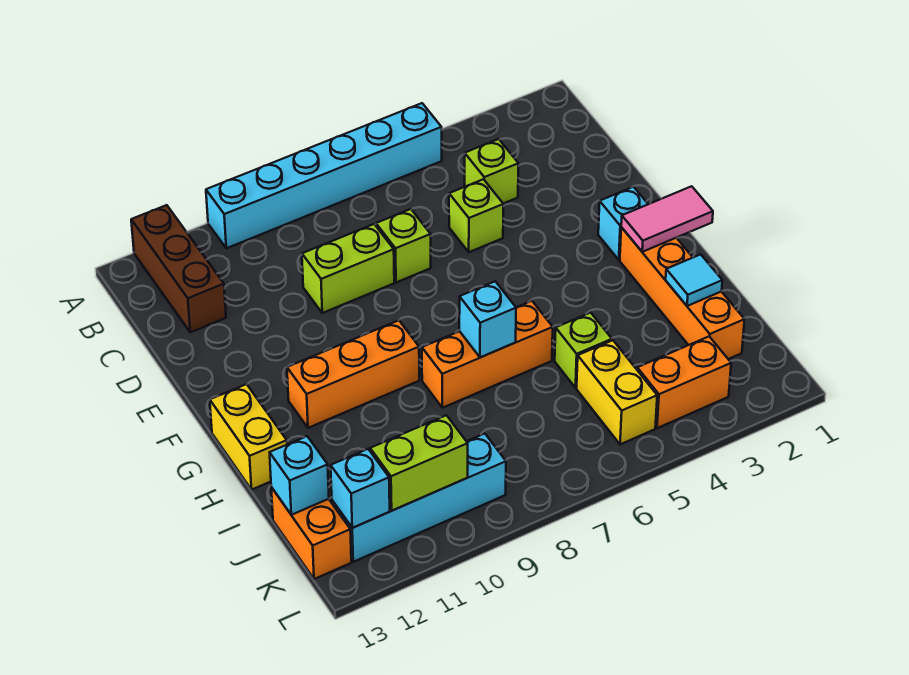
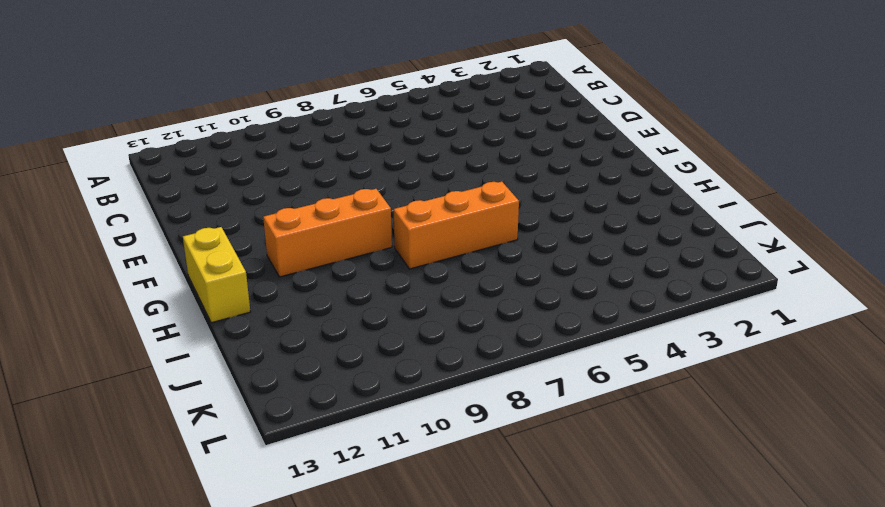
none -> cyan 1x6 brick [206,103,442,248]
none -> brown 1x3 brick [131,205,226,332]
none -> lime 1x1 brick [465,139,518,204]

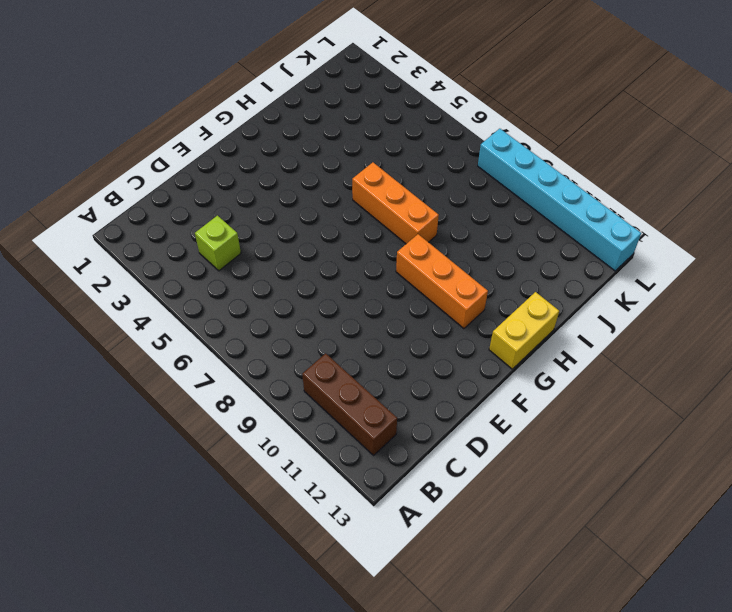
brown 1x3 brick [302,353,397,455] -> brown 1x3 brick turned to [131,205,226,332]
cyan 1x6 brick [478,129,641,271] -> cyan 1x6 brick moved to [206,103,442,248]
none -> lime 1x1 brick [449,179,503,252]
none -> lime 1x1 brick [376,209,431,282]
none -> lime 1x2 brick [302,224,394,313]

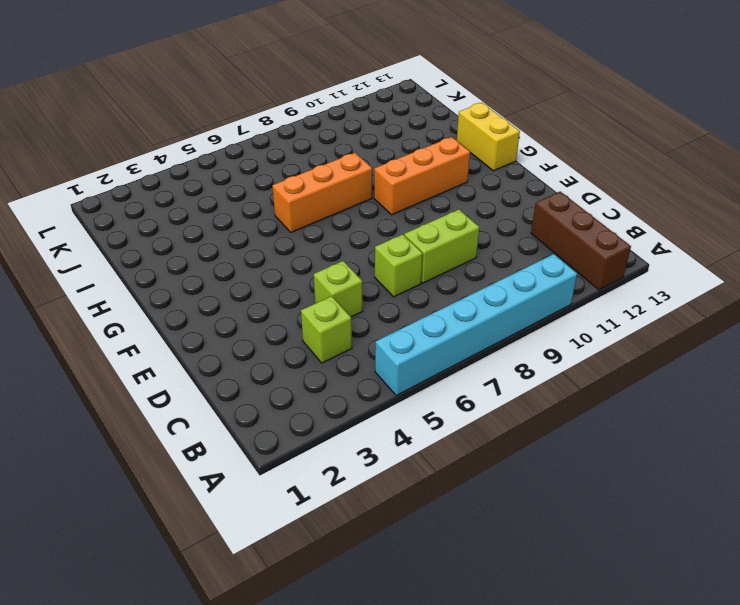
none -> cyan 1x1 brick [598,187,648,260]
none -> orange 1x4 brick [620,227,745,359]
none -> lime 1x1 brick [555,313,612,388]

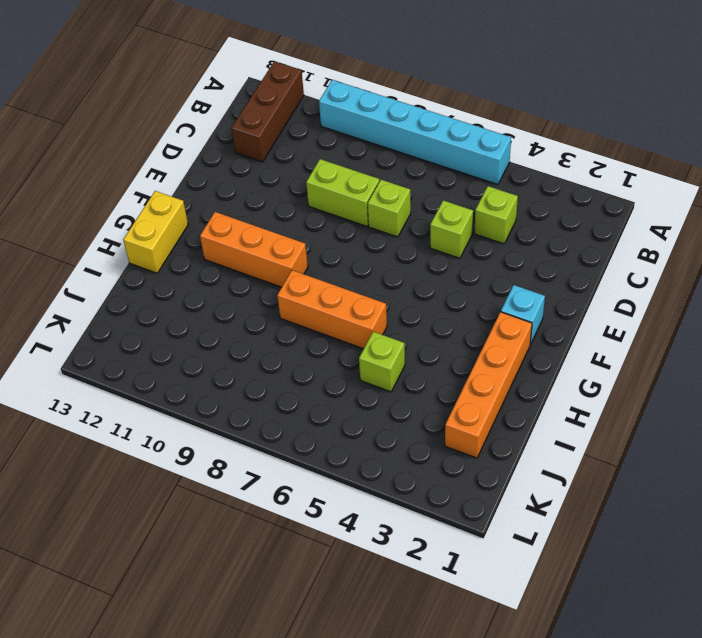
none -> yellow 1x2 brick [577,340,657,444]
none -> orange 1x2 brick [271,487,351,579]
none -> orange 1x2 brick [637,337,731,428]

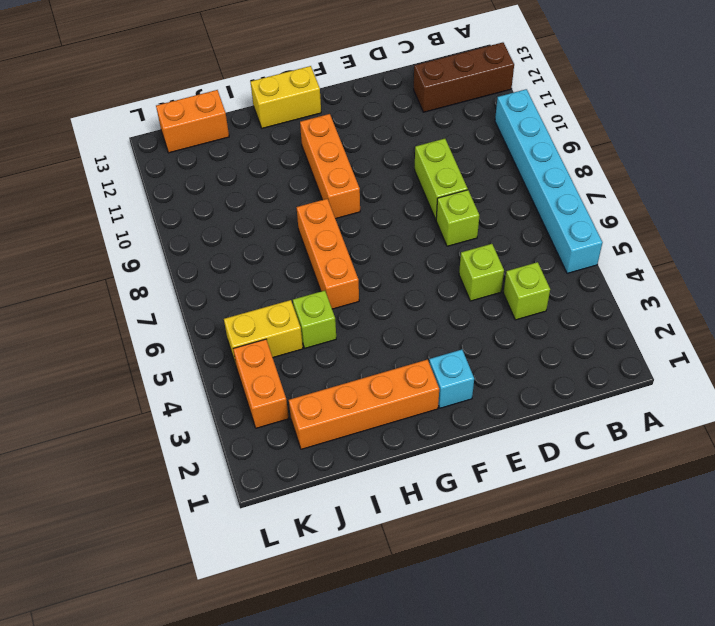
none -> cyan 1x4 brick [332,434,506,562]
none -> pink 1x2 tile [621,186,713,252]
none -> cyan 1x1 brick [459,281,516,357]

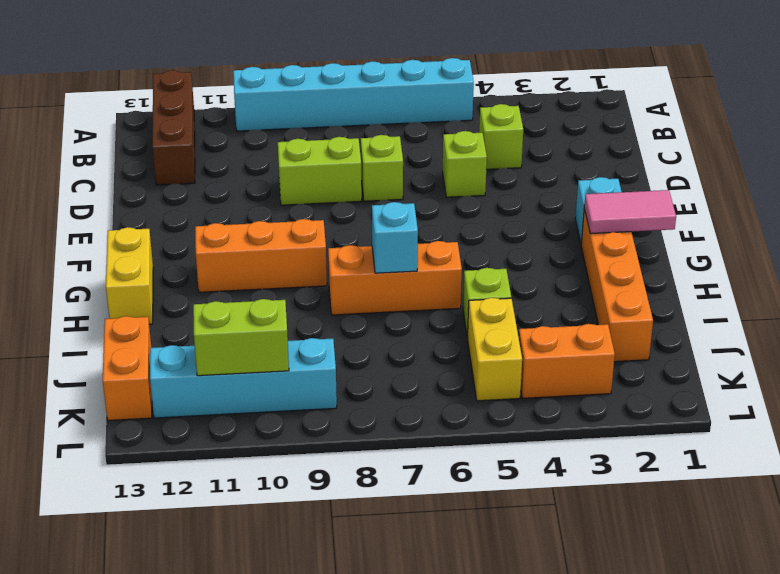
none -> cyan 1x1 tile [666,254,722,306]
none -> cyan 1x1 brick [270,436,329,515]
none -> cyan 1x1 brick [331,449,390,528]

